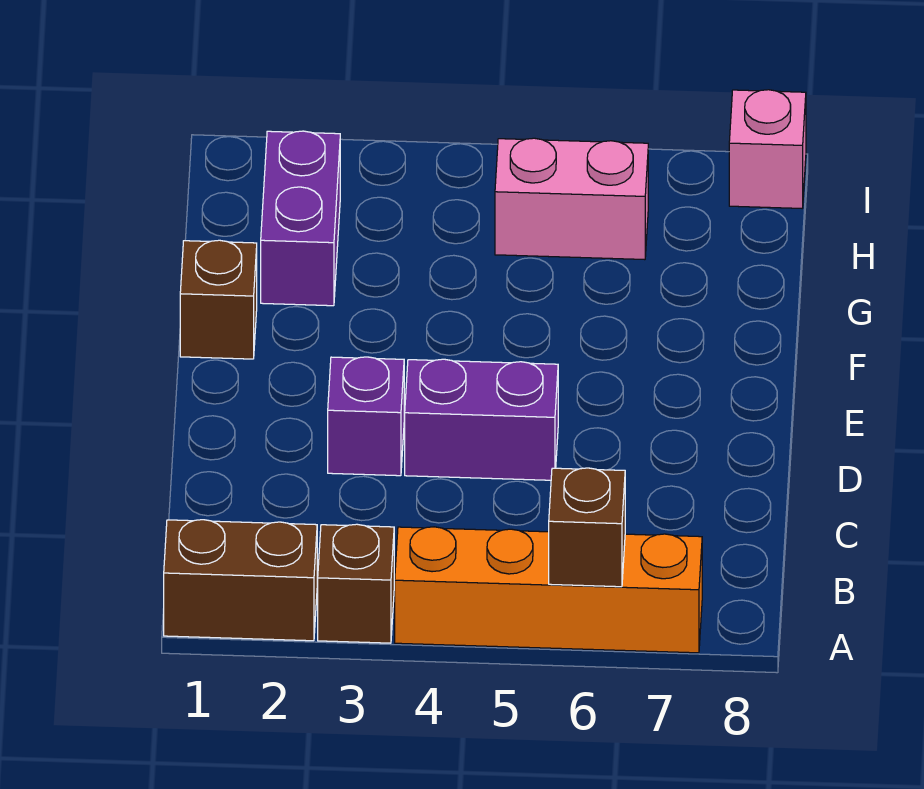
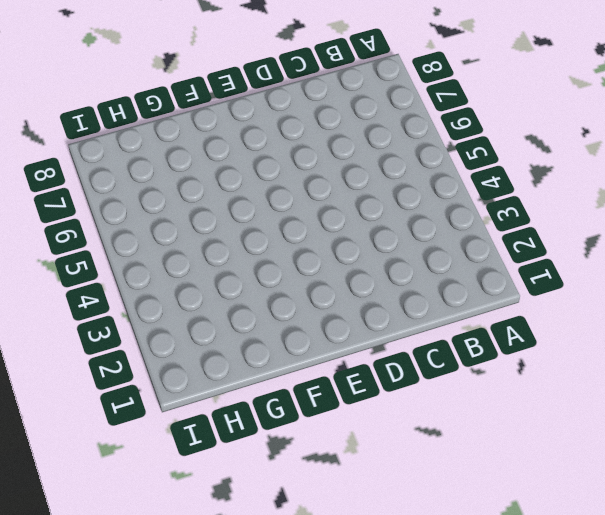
none -> brown 1x2 brick [164,520,317,641]
none -> brown 1x1 brick [318,524,394,643]

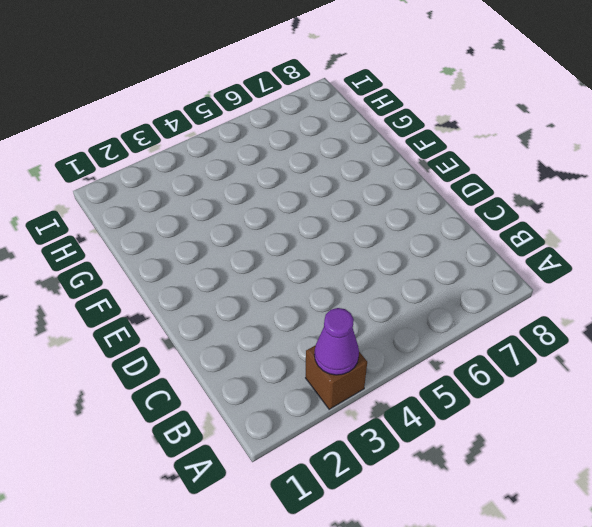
purple 1x1 cone [314,308,359,375] -> none
none -> brown 1x2 brick [164,520,317,641]
none -> orange 1x4 brick [395,527,702,653]

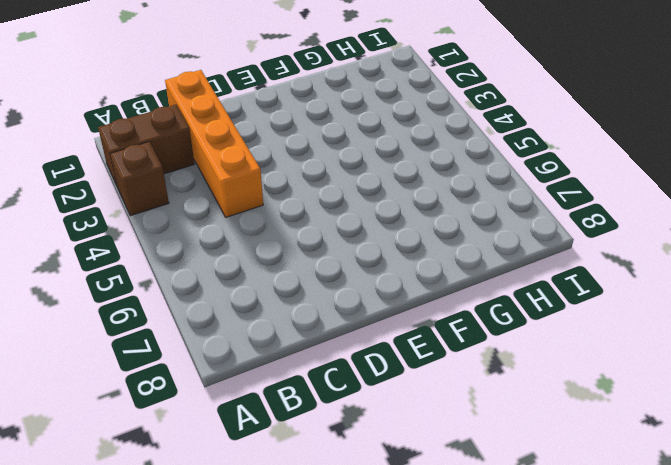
brown 1x2 brick [98,105,195,187] -> brown 1x2 brick turned to [164,520,317,641]
orange 1x4 brick [165,70,263,217] -> orange 1x4 brick moved to [395,527,702,653]
none -> purple 1x1 brick [328,357,404,476]
none -> purple 1x2 brick [405,359,558,480]

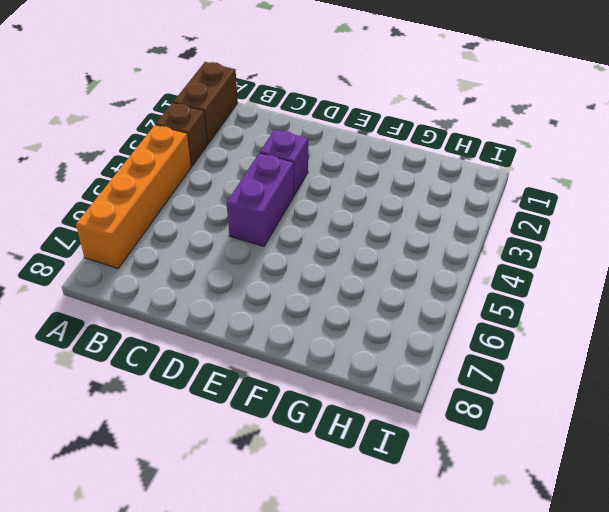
none -> brown 1x1 brick [180,240,257,359]
none -> purple 1x2 brick [261,131,340,306]

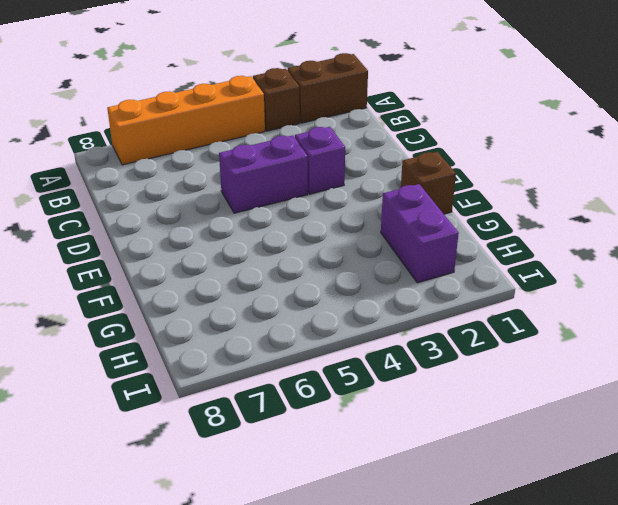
none -> pink 1x2 brick [495,138,648,260]
none -> pink 1x1 brick [729,90,806,208]

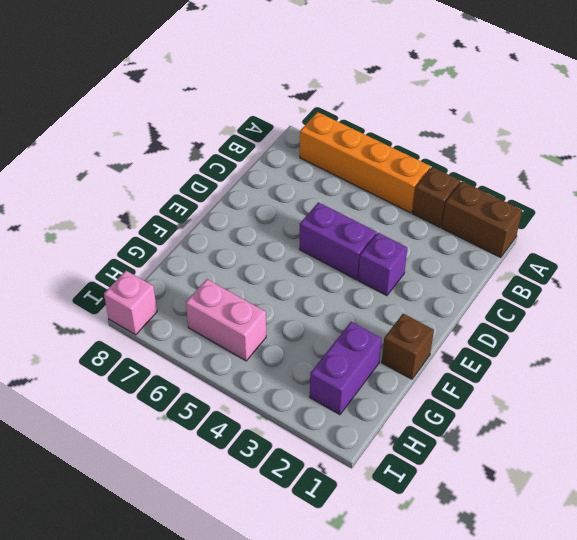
none -> brown 1x1 brick [549,468,625,587]

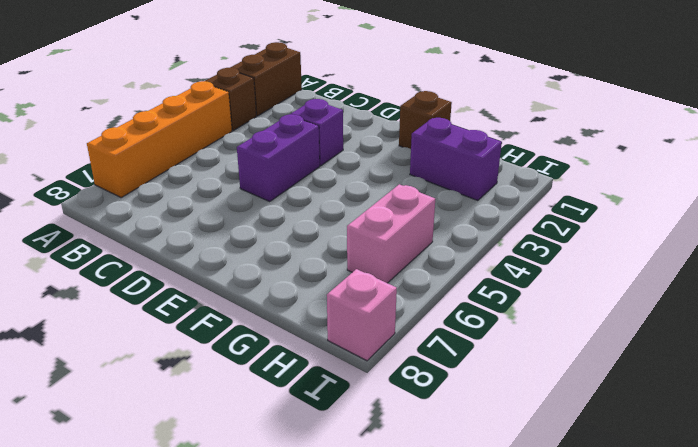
none -> brown 1x1 brick [549,468,625,587]

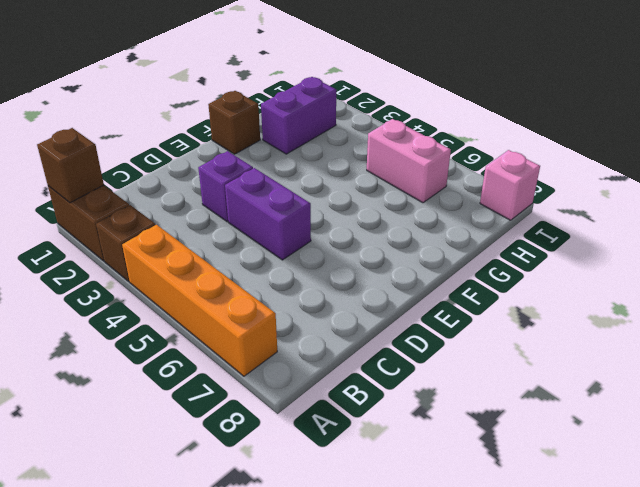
brown 1x1 brick [37,128,104,203] -> brown 1x1 brick moved to [549,468,625,587]

